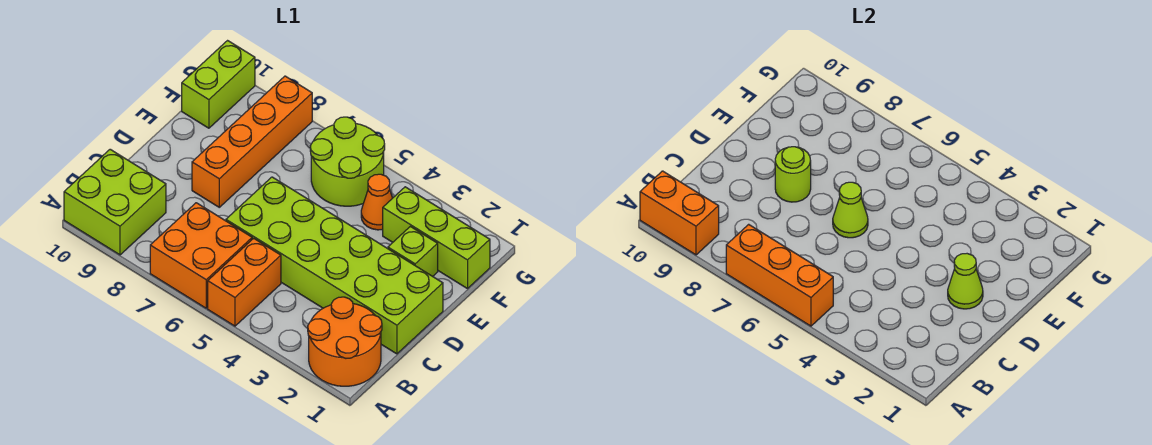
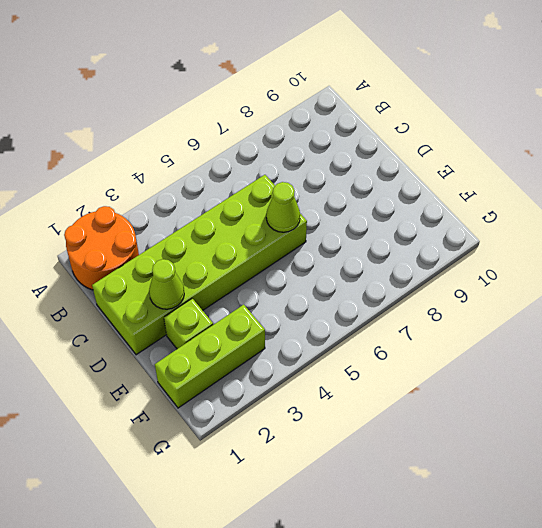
none -> orange 1x2 brick [208,238,281,326]
none -> orange 2x2 brick [150,203,252,308]
none -> lime 2x2 brick [64,149,166,255]

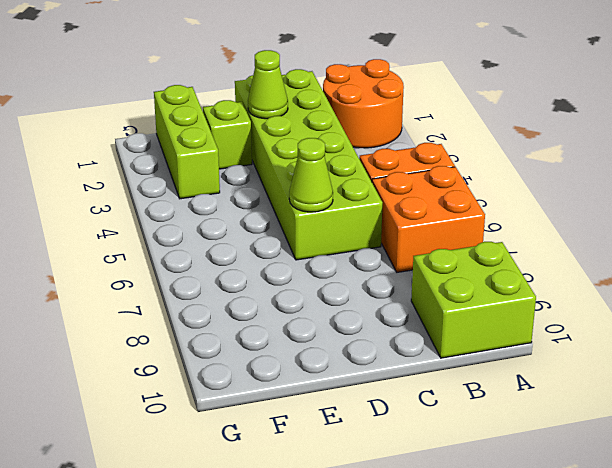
none -> orange 1x4 brick [192,76,312,207]
none -> orange 1x1 cone [361,174,392,230]
none -> lime 2x2 round brick [310,117,385,206]

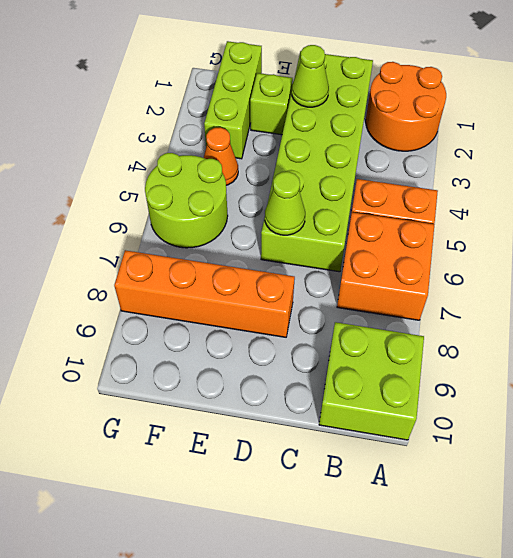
none -> lime 1x2 brick [182,41,255,128]
none -> orange 1x3 brick [726,224,833,326]
none -> orange 1x2 brick [640,171,719,255]

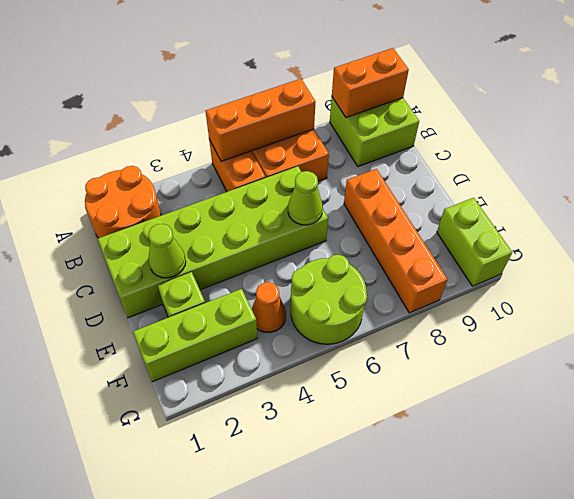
none -> lime 1x1 round brick [775,147,811,202]

